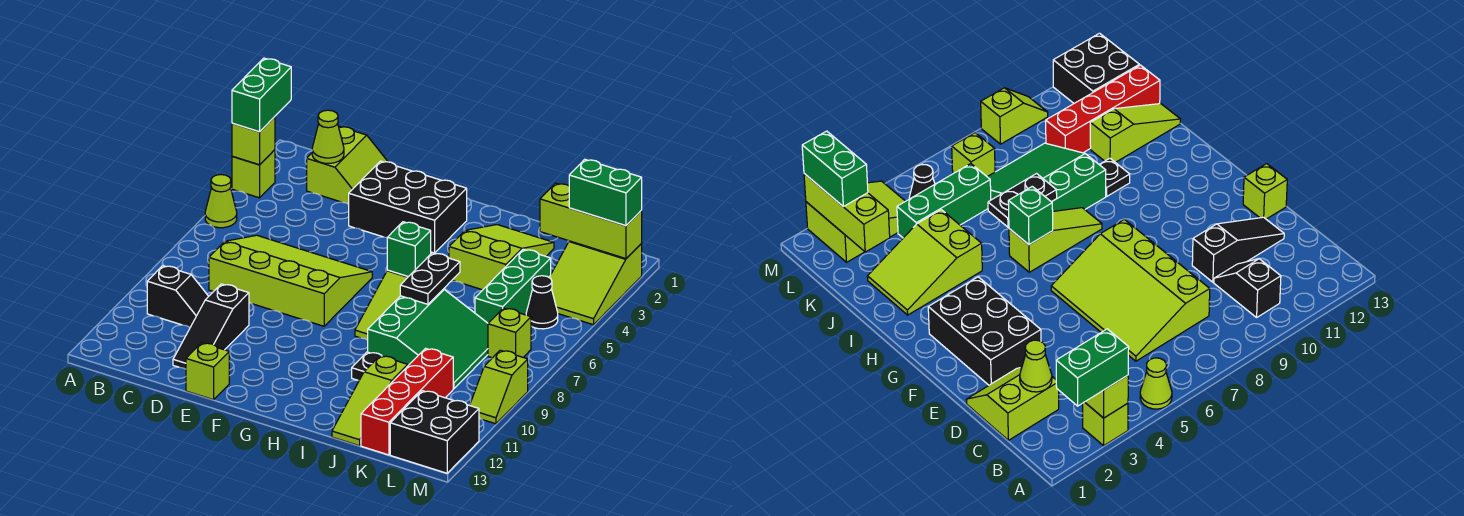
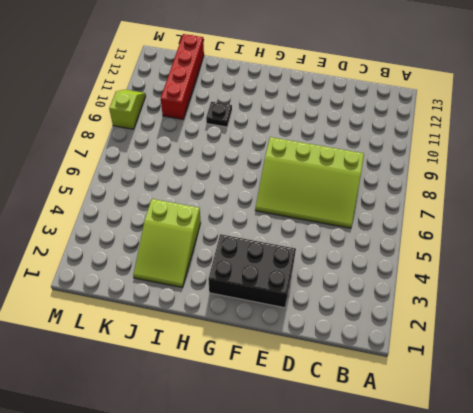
none -> lime 1x1 brick [232,150,275,198]
none -> lime 1x1 cone [205,175,237,228]
none -> black 1x2 slope [147,266,209,327]

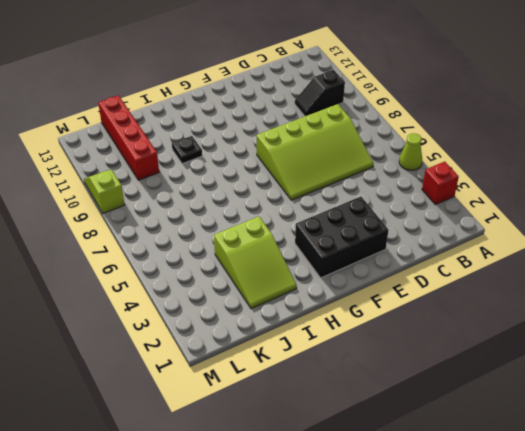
red 1x1 brick [422,162,459,205] -> lime 1x1 brick [232,150,275,198]
none -> lime 2x2 slope [307,126,388,204]
none -> black 1x3 slope [173,284,249,369]
none -> lime 1x1 brick [186,343,229,400]

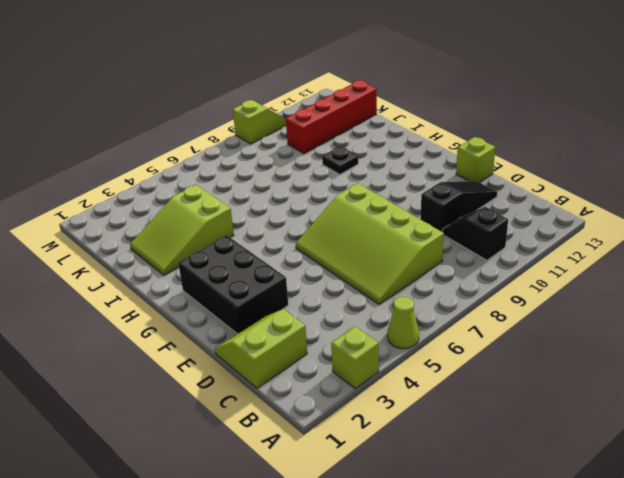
none -> lime 1x3 slope [355,270,408,340]
none -> green 3x3 slope [368,289,488,389]
none -> lime 1x3 slope [332,356,408,446]

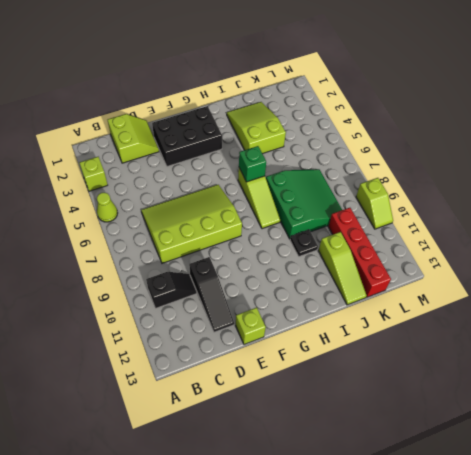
none -> green 1x3 brick [475,249,551,323]
none -> lime 2x3 slope [549,241,642,325]
none -> black 1x1 cone [526,276,558,329]

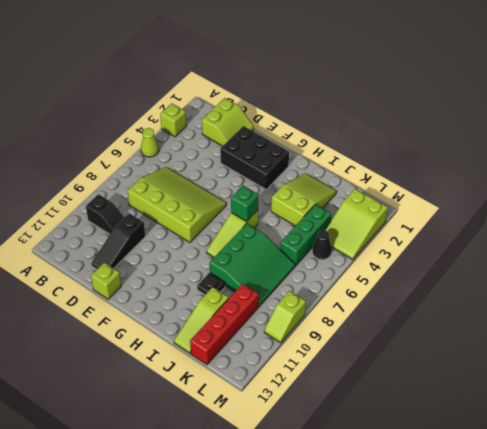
none -> lime 1x1 brick [488,308,531,358]
none -> black 2x2 brick [390,391,479,473]
none -> lime 1x1 brick [232,117,275,165]

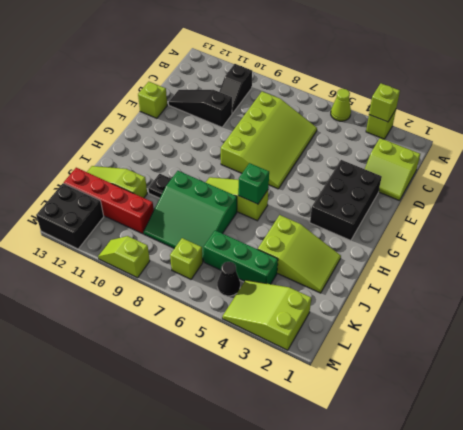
none -> lime 1x1 cone [312,110,344,163]
none -> black 1x2 plate [400,253,460,304]
none -> lime 1x3 brick [540,183,642,259]

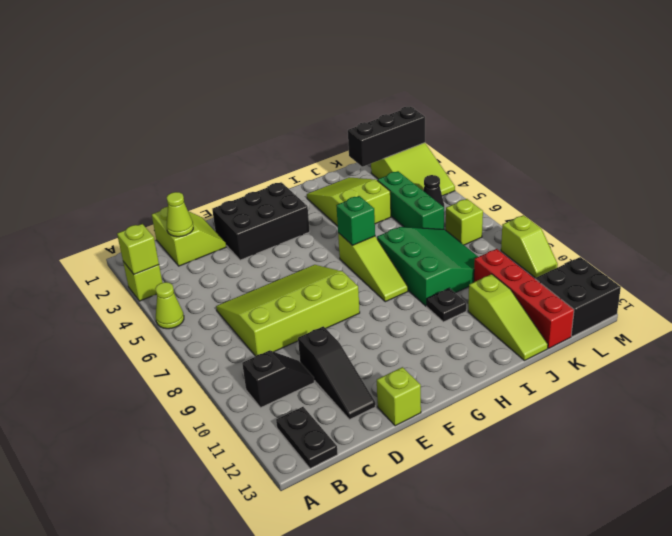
black 1x2 plate [276,407,338,469] -> black 1x2 plate moved to [400,253,460,304]
black 1x3 brick [348,107,425,167] -> lime 1x3 brick [540,183,642,259]
none -> green 1x2 brick [232,58,291,132]
none -> green 1x2 brick [569,159,642,226]

